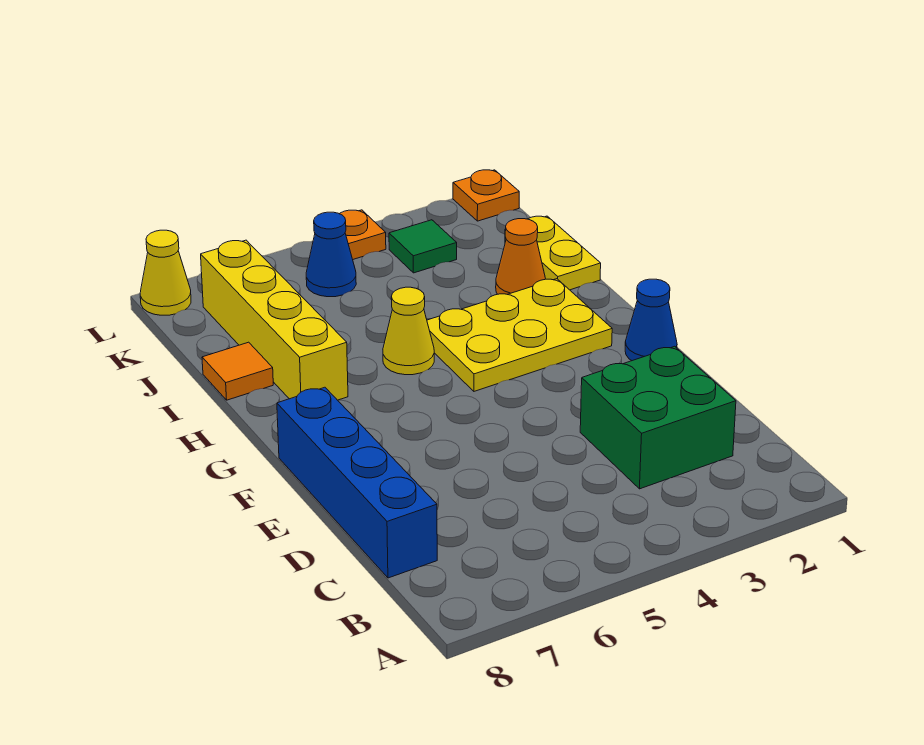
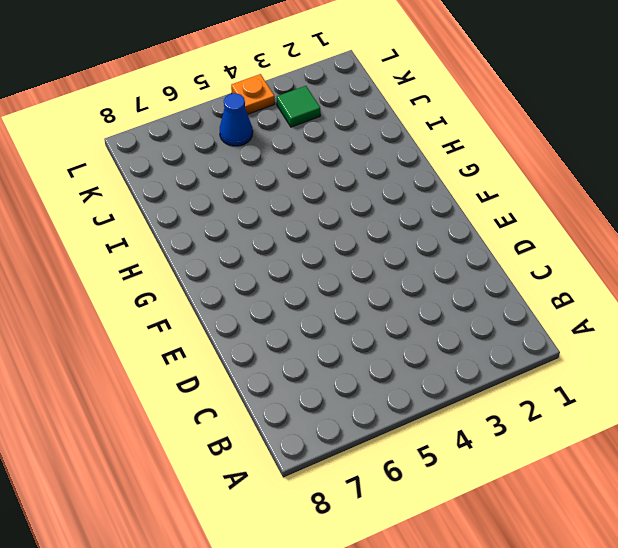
none -> green 2x2 brick [580,346,736,489]
none -> blue 1x4 brick [277,387,437,578]
none -> blue 1x1 cone [625,279,677,361]

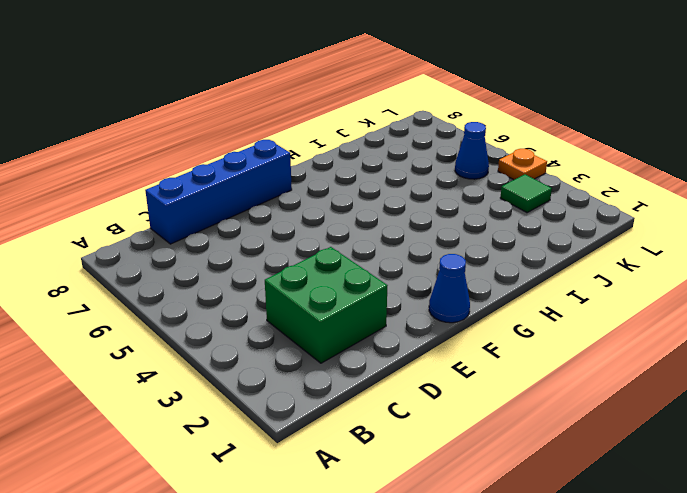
none -> yellow 2x3 plate [427,279,612,391]
none -> yellow 1x1 cone [383,287,434,375]
none -> yellow 1x4 brick [201,240,348,400]

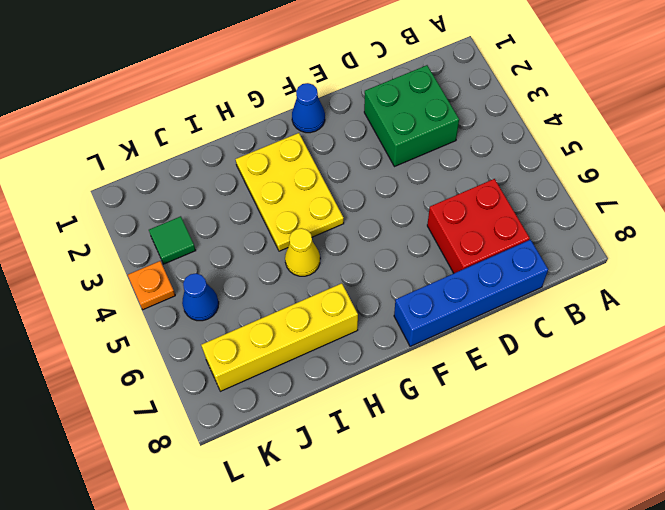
red 2x2 brick [427,179,530,273] -> none
none -> yellow 1x2 plate [505,216,601,290]
none -> orange 1x1 cone [496,219,545,294]
none -> orange 1x1 tile [202,342,273,400]

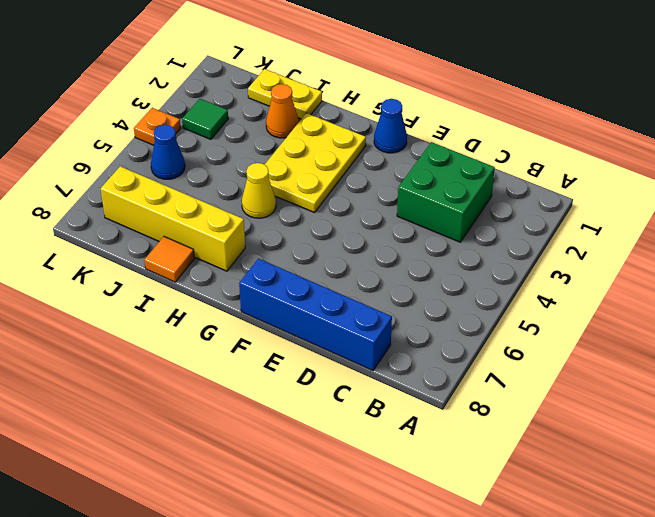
none -> orange 1x1 plate [453,170,519,221]
none -> yellow 1x1 cone [140,230,191,315]

